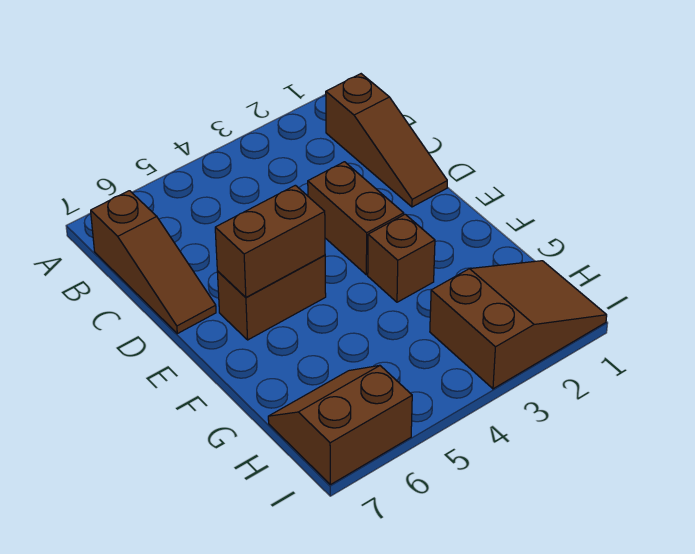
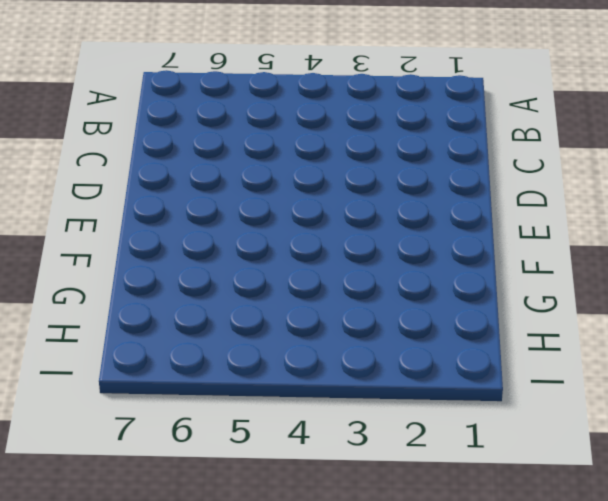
none -> brown 1x3 slope [326,74,447,207]
none -> brown 1x3 slope [91,191,216,334]

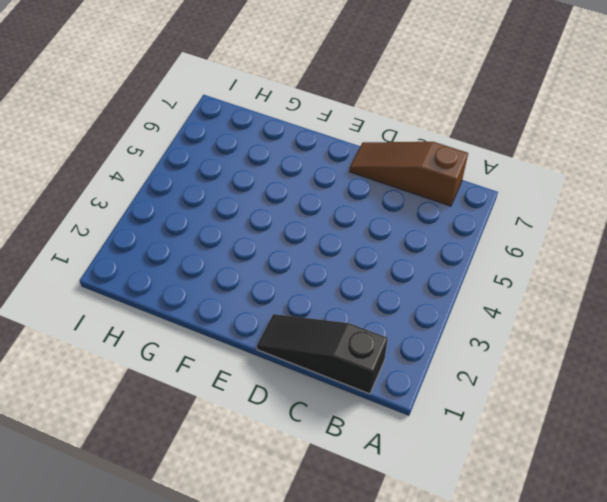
black 1x3 slope [257,314,388,394] -> brown 1x3 slope [326,74,447,207]
none -> brown 1x2 brick [308,162,404,275]
none -> brown 1x2 brick [217,255,326,340]

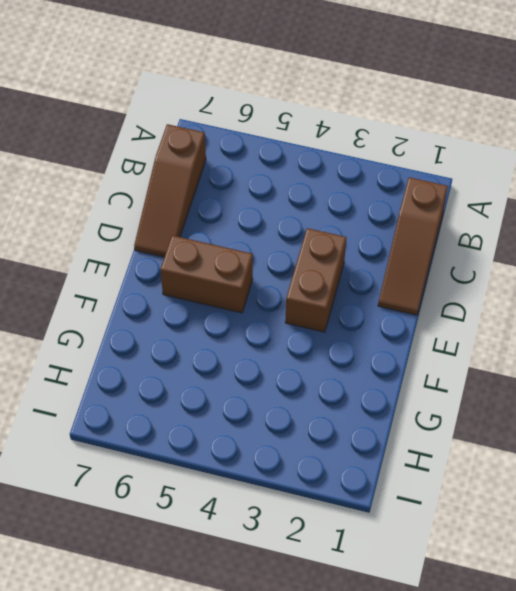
none -> brown 1x1 brick [368,214,435,302]
none -> brown 2x3 slope [430,261,607,389]

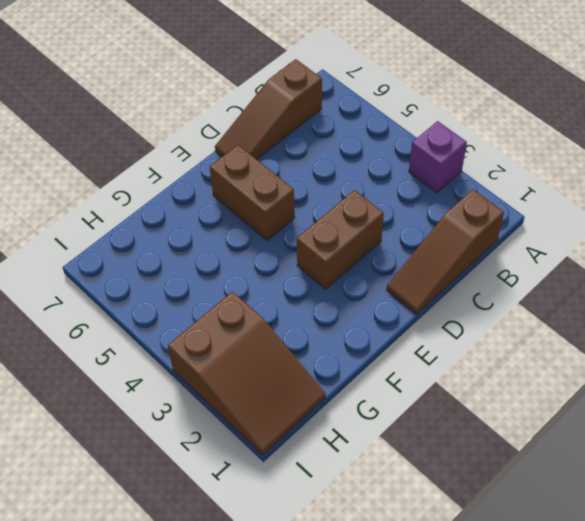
purple 1x1 brick [409,121,467,193] -> none
none -> brown 1x1 brick [368,214,435,302]
none -> brown 2x2 slope [268,366,412,485]

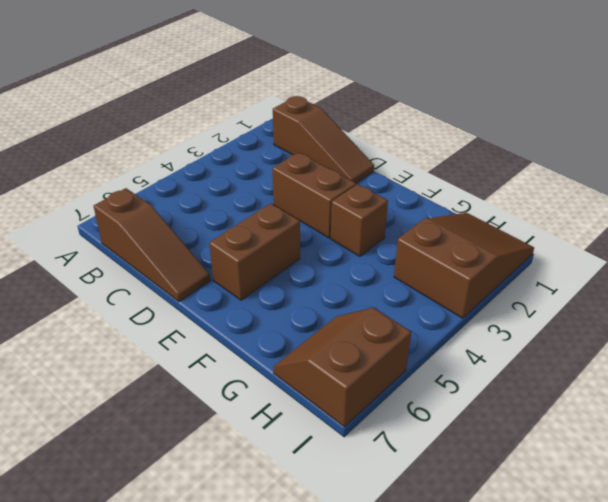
none -> brown 1x2 brick [215,185,325,297]

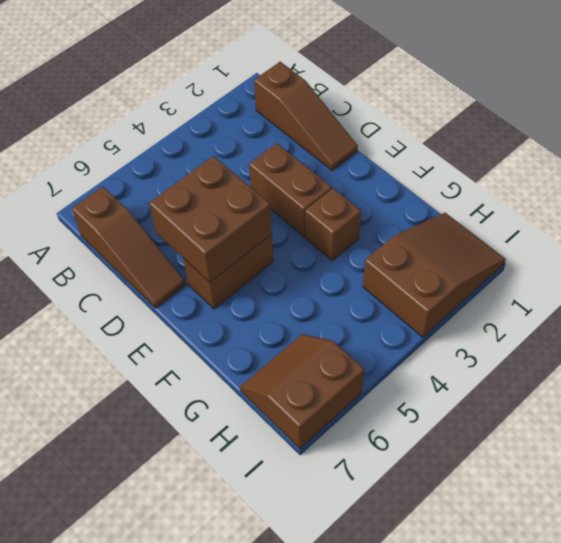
brown 2x2 brick [149,156,272,282] -> brown 1x2 brick [215,185,325,297]

